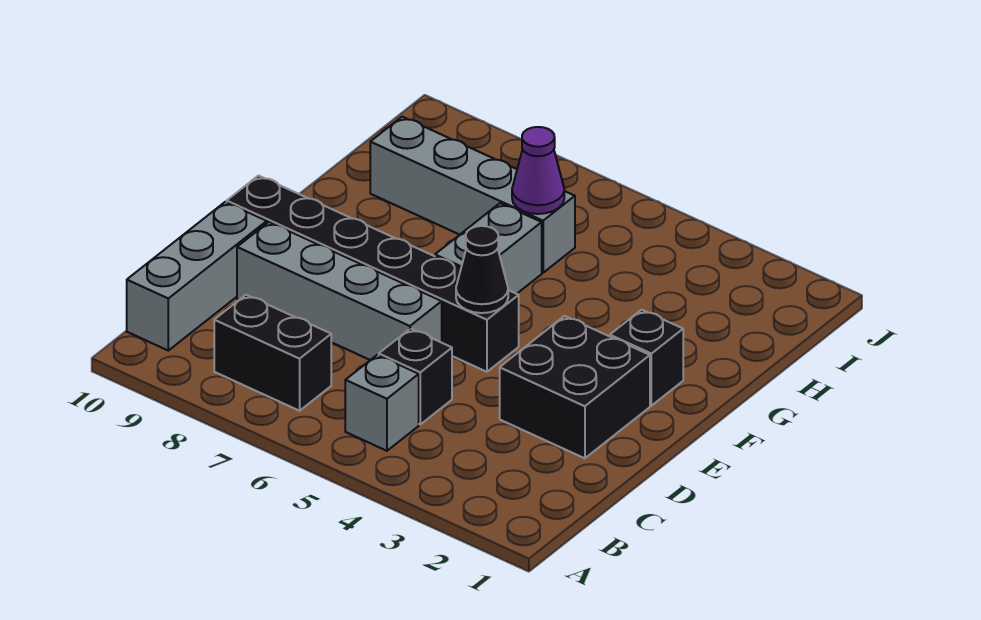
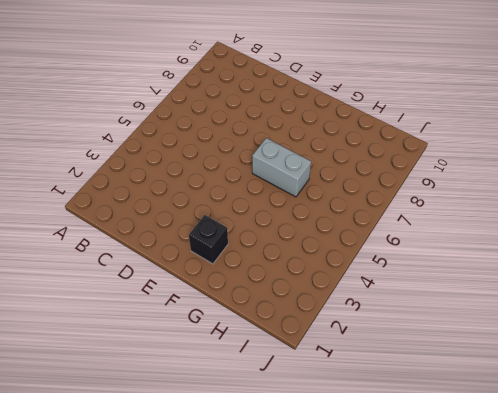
none -> grey 1x1 brick [345,355,419,451]
none -> black 1x2 brick [214,295,331,411]
none -> grey 1x3 brick [127,202,267,350]

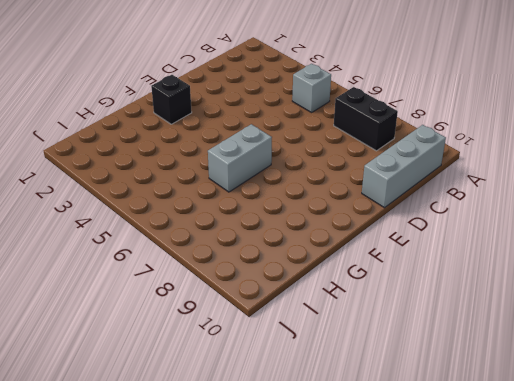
none -> black 1x1 brick [379,329,452,424]
none -> black 2x2 brick [500,316,650,458]
none -> grey 1x4 brick [237,222,442,360]

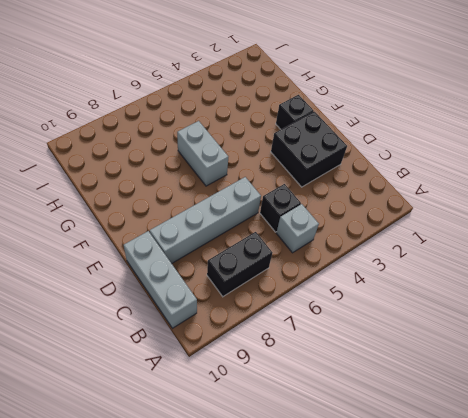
none -> black 1x6 brick [227,176,519,372]
none -> grey 1x4 brick [370,117,575,273]
none -> black 1x1 cone [456,226,508,313]

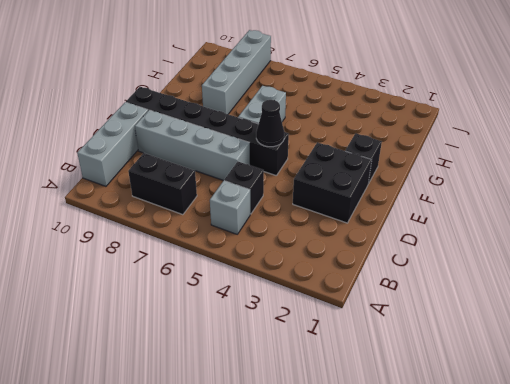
grey 1x4 brick [202,30,271,114] -> grey 1x4 brick turned to [370,117,575,273]
none -> purple 1x1 cone [512,127,564,214]

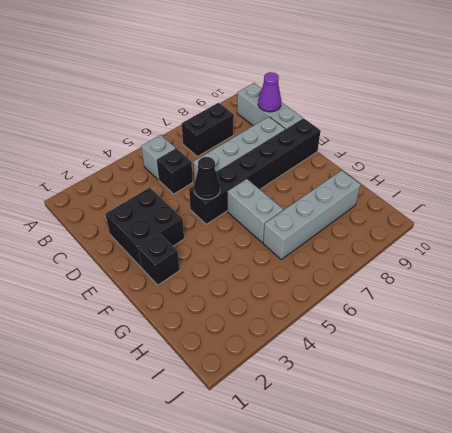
purple 1x1 cone [258,72,281,112] -> purple 1x1 cone moved to [512,127,564,214]

